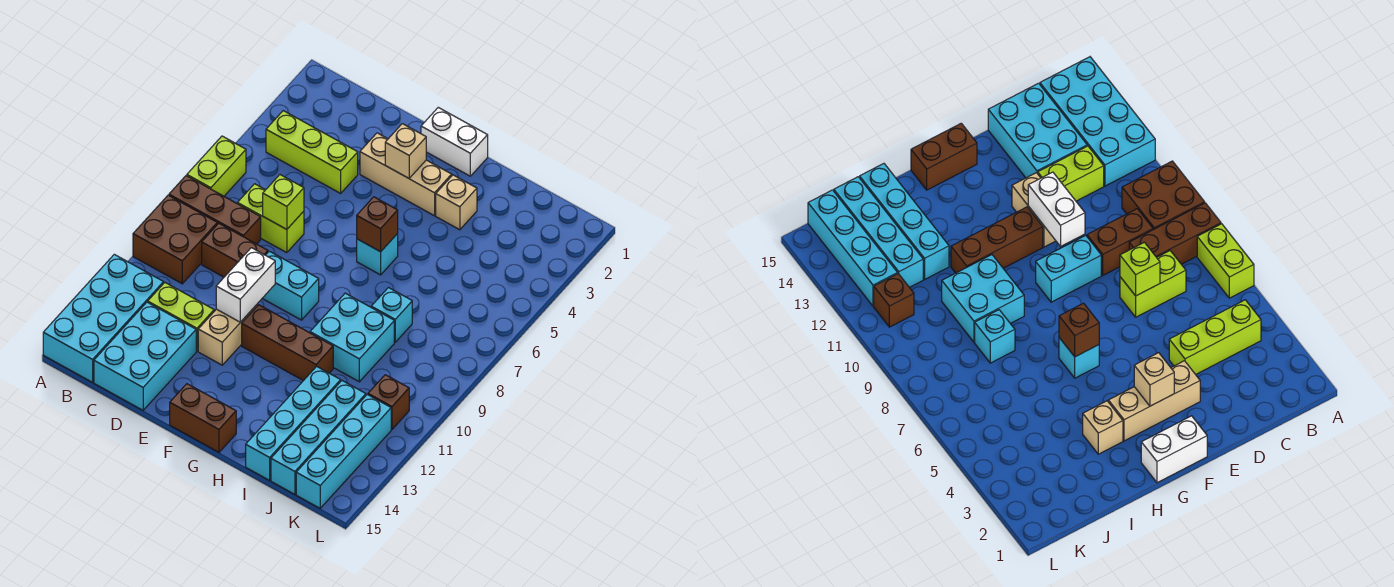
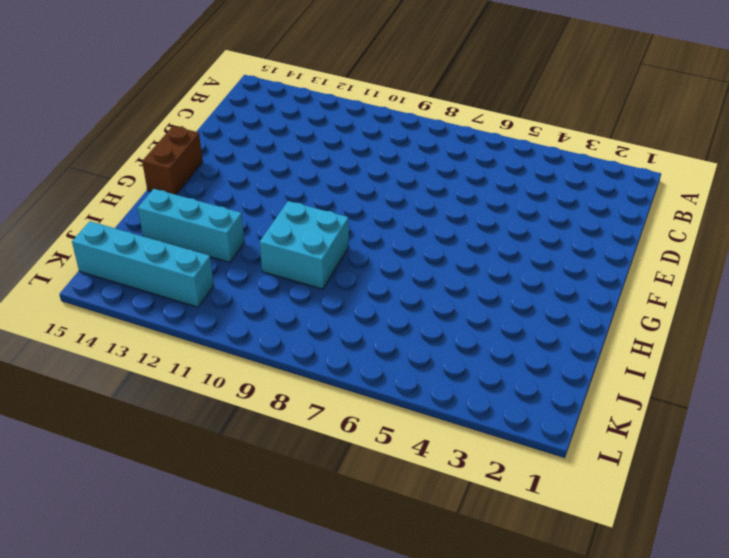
cyan 1x3 brick [138,189,244,262] -> cyan 1x4 brick [246,366,341,480]
none -> lime 1x2 brick [187,136,246,196]
none -> brown 1x3 brick [169,176,261,244]
none -> brown 2x2 brick [133,195,217,284]

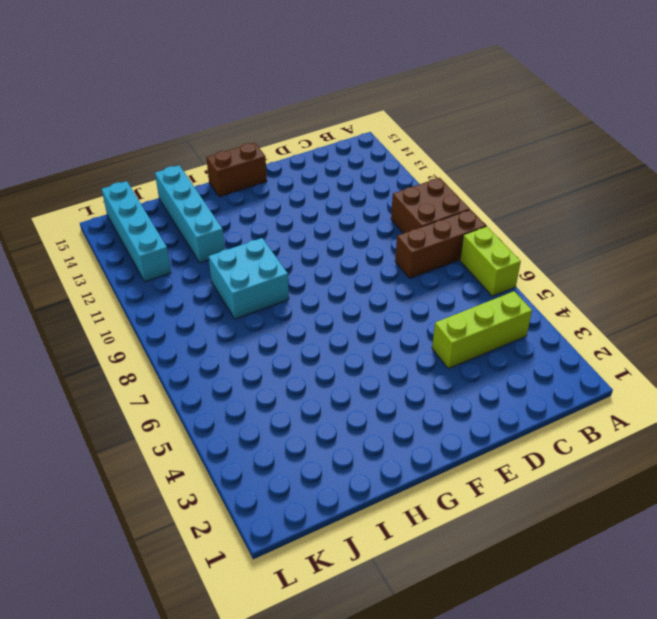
none -> cyan 2x4 brick [43,254,164,382]
none -> lime 1x2 brick [237,184,304,253]
none -> brown 1x2 brick [202,223,268,277]

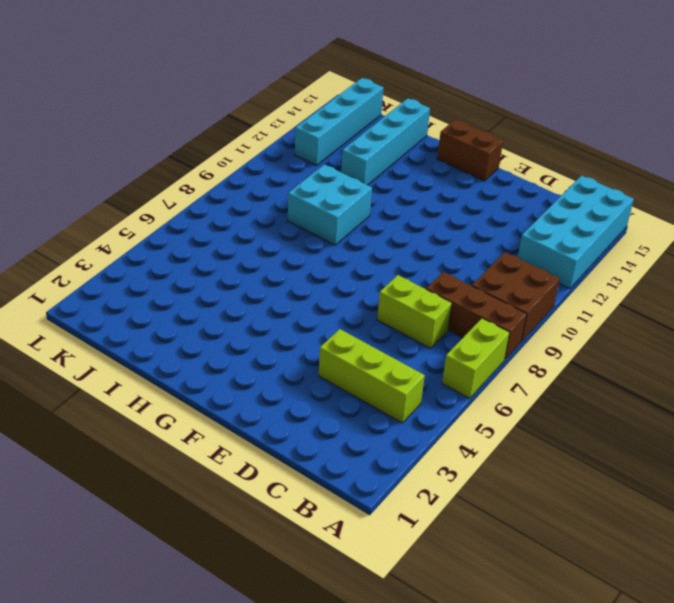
none -> brown 1x2 brick [202,223,268,277]
none -> lime 1x2 brick [148,283,214,351]
none -> cyan 2x3 brick [94,302,196,410]

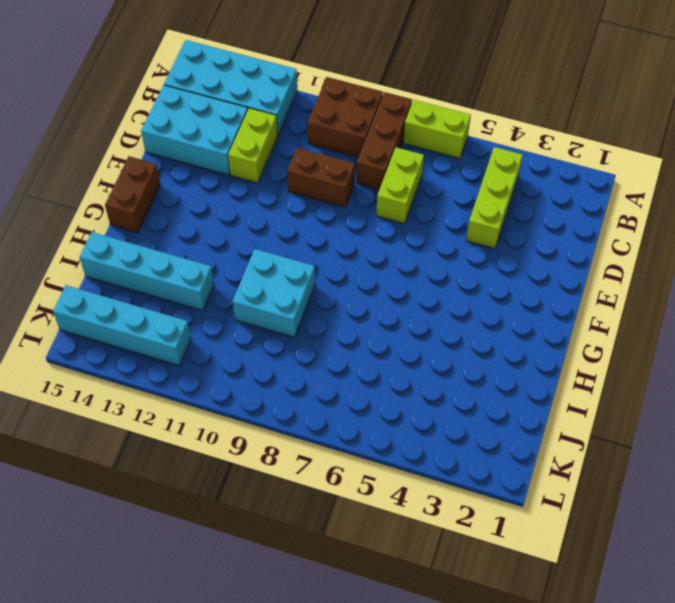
brown 1x2 brick [287,148,355,207] -> brown 1x2 brick turned to [202,223,268,277]
none -> tan 1x3 brick [360,133,452,216]
none -> cyan 1x2 brick [262,251,319,320]
none -> tan 1x2 brick [198,305,257,365]

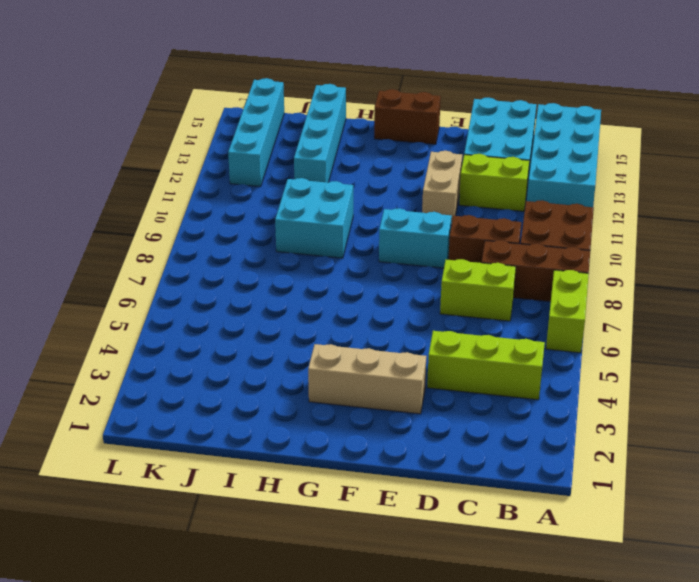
none -> white 1x2 brick [421,107,488,176]
none -> brown 1x3 brick [242,305,333,381]
none -> cyan 1x1 brick [357,234,398,275]

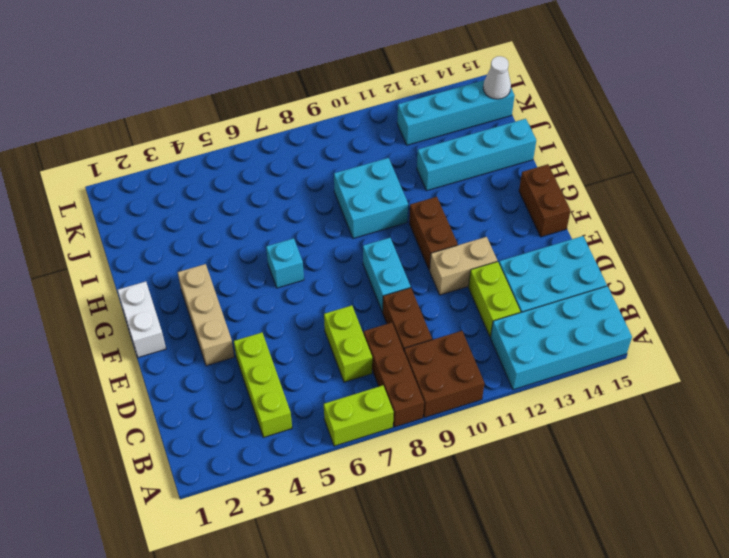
brown 1x2 brick [409,197,458,270] -> brown 1x3 brick [242,305,333,381]
white 1x1 cone [483,56,511,99] -> none
none -> tan 1x1 brick [436,175,477,230]
none -> cyan 1x1 brick [371,288,412,342]
none -> cyan 1x4 brick [271,381,366,494]

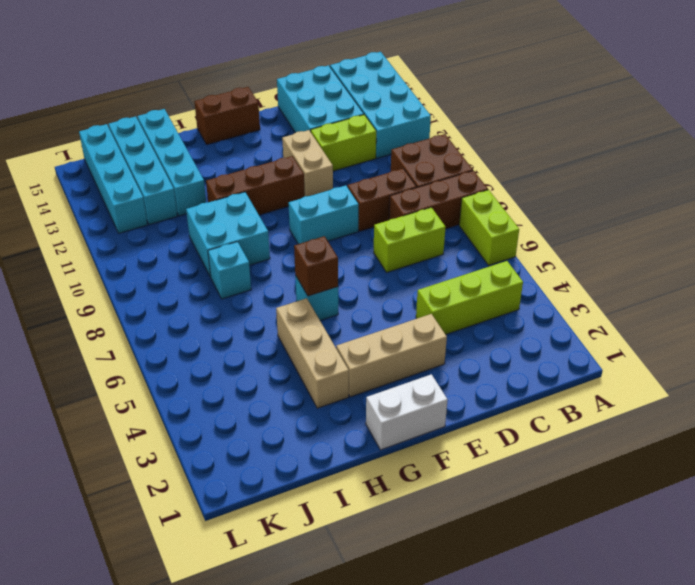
tan 1x3 brick [276,298,349,408] -> tan 1x1 brick [436,175,477,230]
none -> brown 1x1 brick [368,375,409,429]
none -> lime 1x1 brick [263,175,304,229]
none -> white 1x2 brick [216,248,275,322]

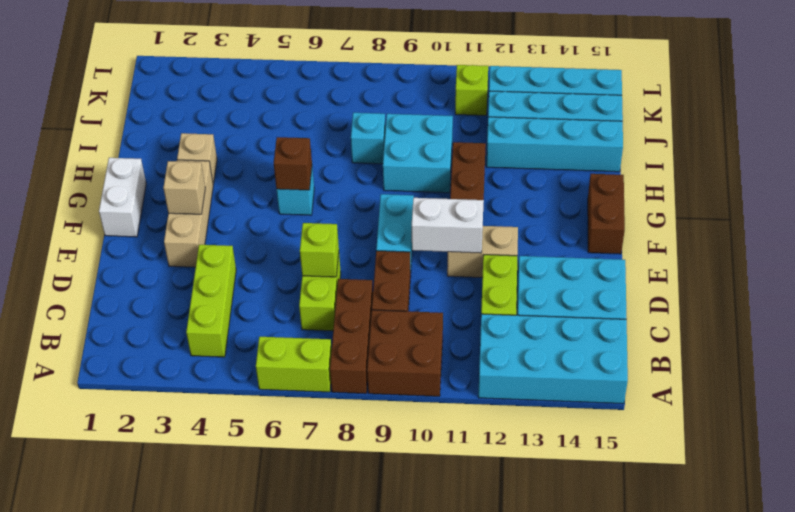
lime 1x1 brick [455,65,488,115] -> brown 1x1 brick [368,375,409,429]

